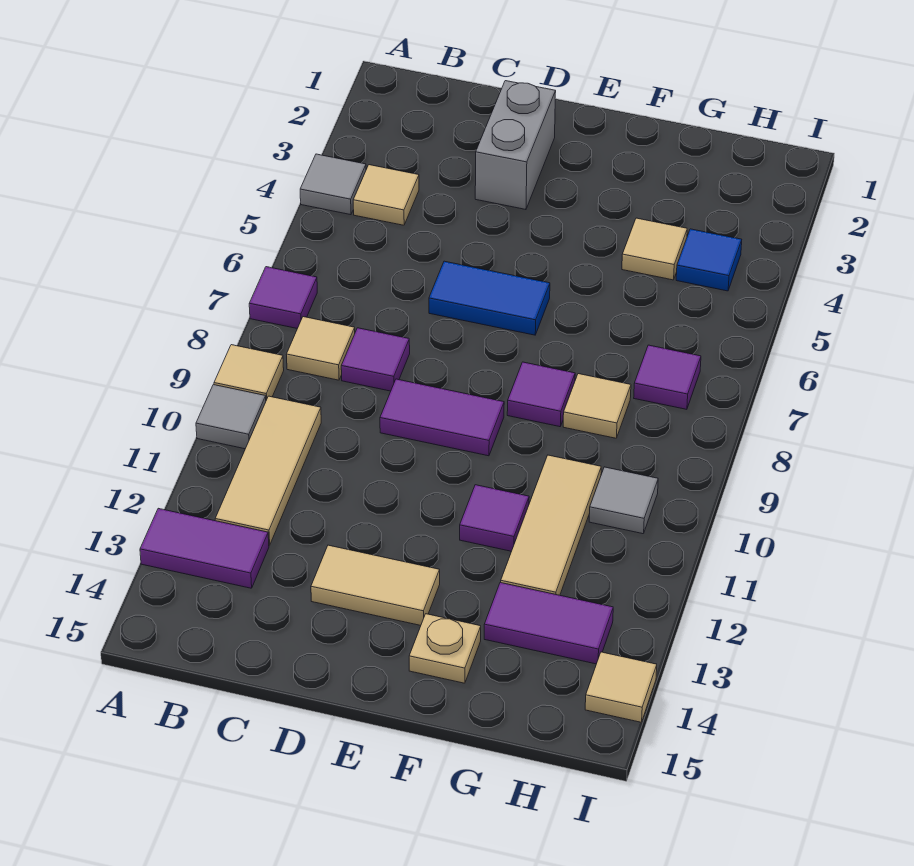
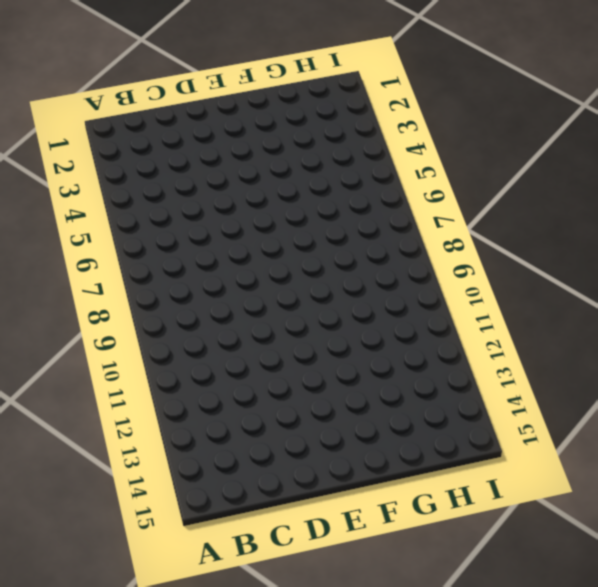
none -> grey 1x1 tile [300,154,366,215]
none -> purple 1x1 tile [249,267,317,329]
none -> tan 1x1 tile [214,345,284,400]

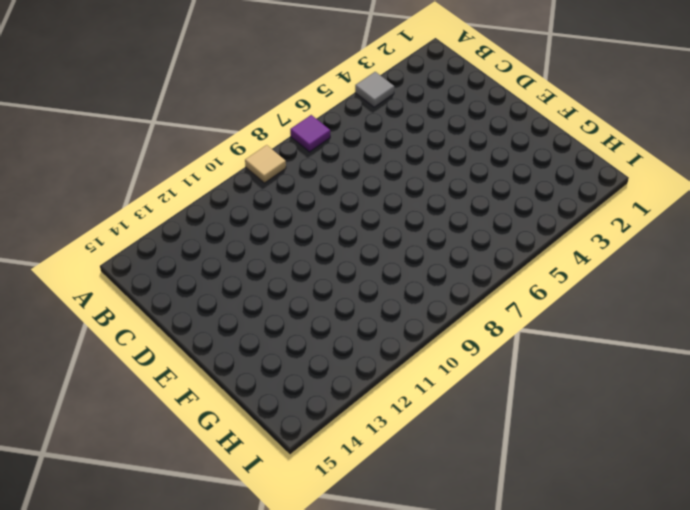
none -> grey 1x1 tile [196,385,266,449]
none -> purple 1x2 tile [140,508,269,588]
none -> tan 1x1 tile [353,165,419,225]

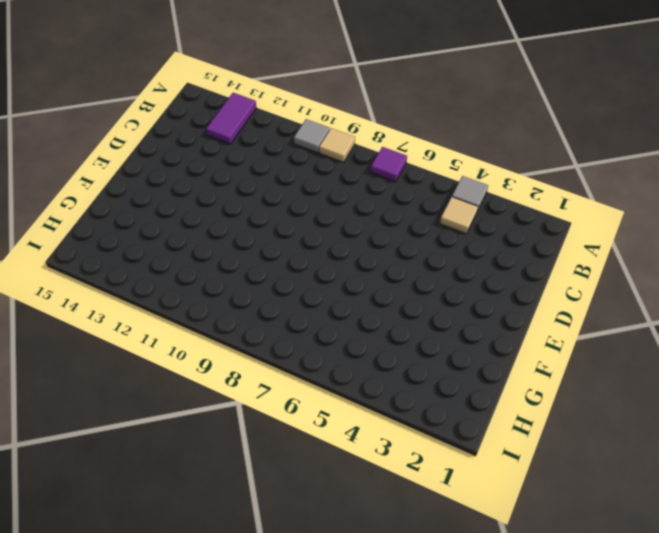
none -> tan 1x1 tile [286,317,355,380]
none -> tan 1x3 tile [215,396,321,545]
none -> purple 1x1 tile [341,328,410,391]

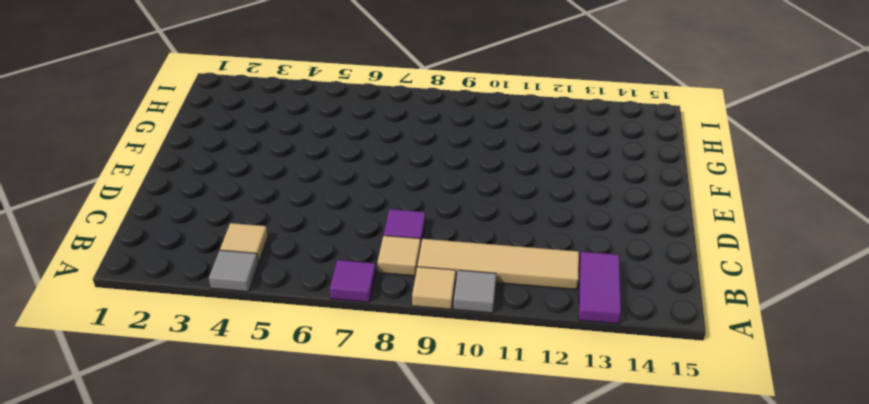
tan 1x4 tile [418,239,579,290] -> tan 1x3 tile [215,396,321,545]
none -> grey 1x2 brick [475,81,556,210]
none -> blue 1x2 tile [429,261,550,335]
none -> purple 1x2 tile [380,379,504,456]

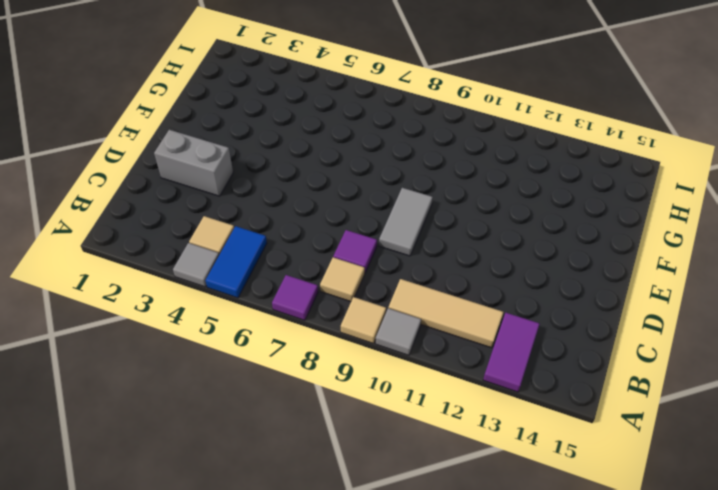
blue 1x2 tile [205,226,267,298] -> blue 1x2 tile moved to [429,261,550,335]
grey 1x2 tile [379,188,433,256] -> purple 1x2 tile [380,379,504,456]
none -> tan 1x2 tile [311,545,440,625]
none -> purple 1x1 tile [507,362,575,427]
none -> purple 1x1 tile [460,485,529,551]

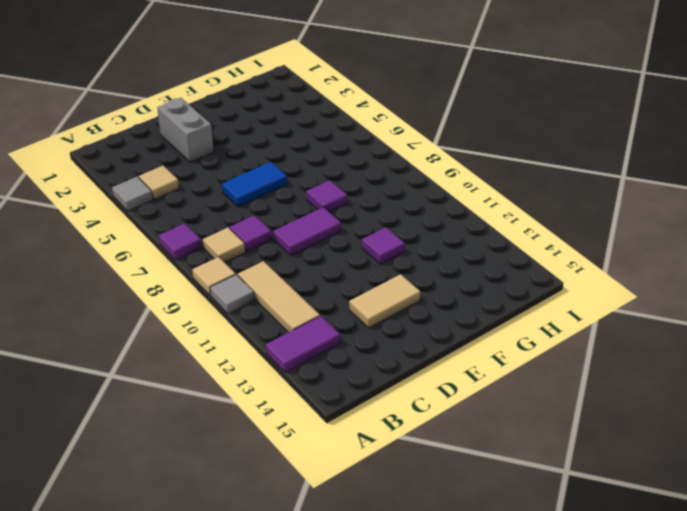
none -> tan 1x1 plate [409,614,481,683]
none -> tan 1x1 tile [622,218,687,280]
none -> tan 1x1 tile [563,374,631,438]

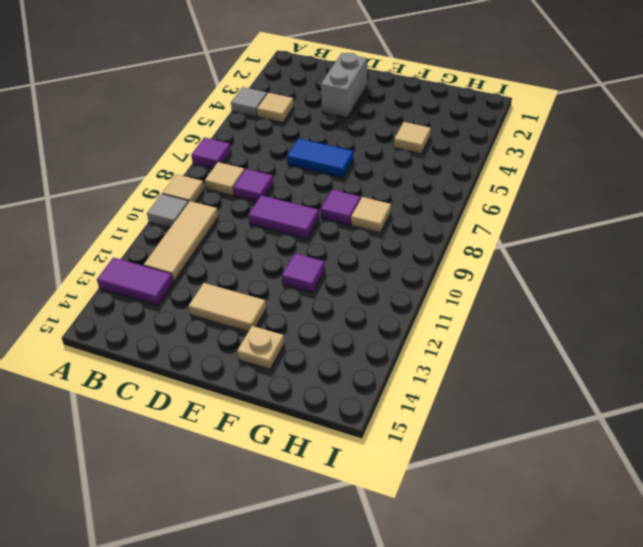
none -> tan 1x3 tile [501,455,601,595]
none -> purple 1x2 tile [484,582,613,664]
none -> blue 1x1 tile [676,229,742,291]

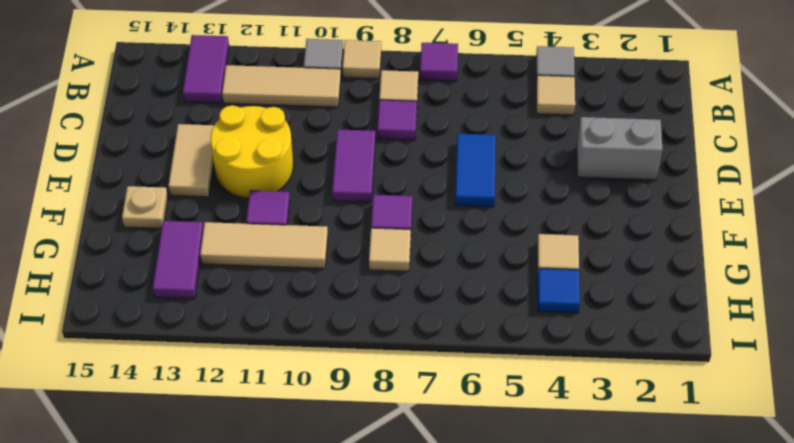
yellow 2x2 round brick [210,105,293,198] -> none
none -> purple 1x1 tile [634,345,701,409]
none -> grey 1x1 tile [589,467,658,534]
none -> tan 1x1 tile [585,652,657,722]

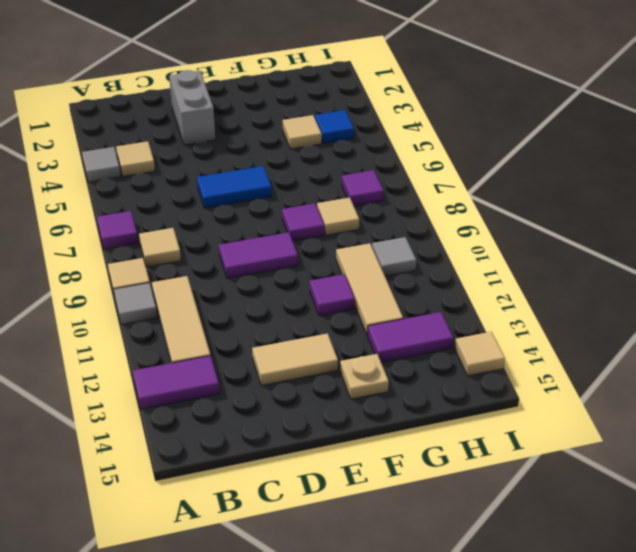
none -> purple 1x1 tile [341,328,410,391]

